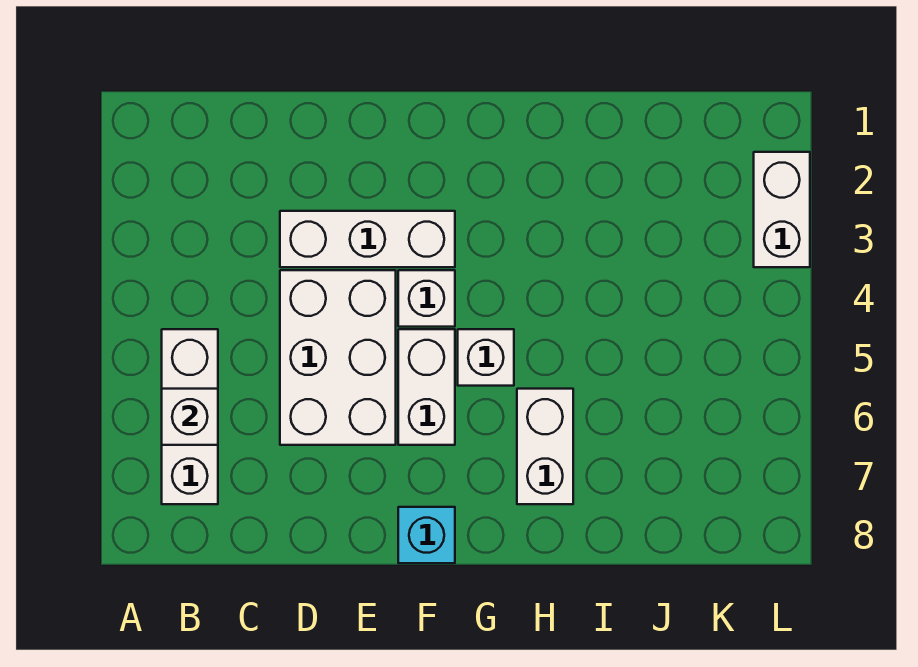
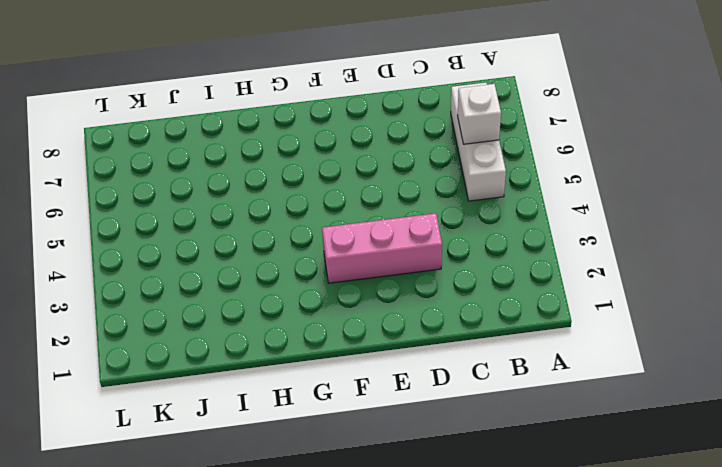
pink 1x3 brick [322,213,442,283] -> white 1x3 brick [280,211,455,267]
none -> white 2x3 brick [280,270,396,445]
none -> white 1x1 brick [398,270,455,327]

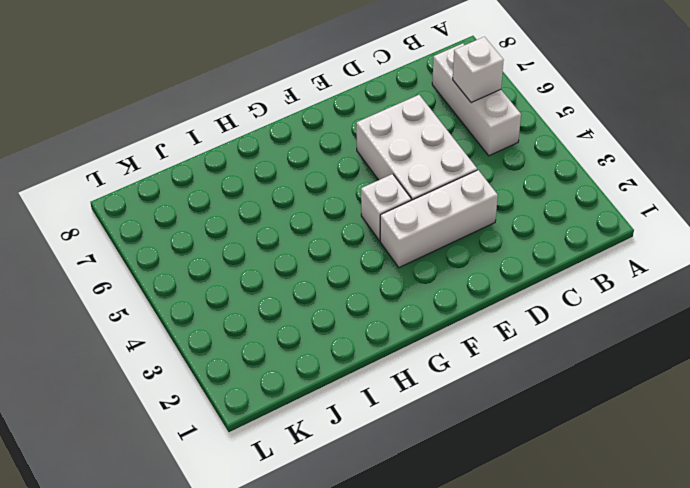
none -> white 1x2 brick [398,329,455,445]
none -> cyan 1x1 brick [398,507,455,563]

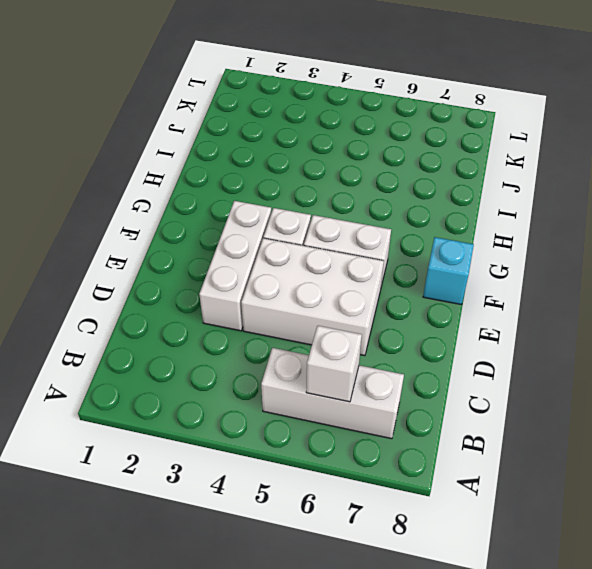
none -> white 1x1 brick [458,329,514,386]
none -> white 1x2 brick [517,389,573,504]

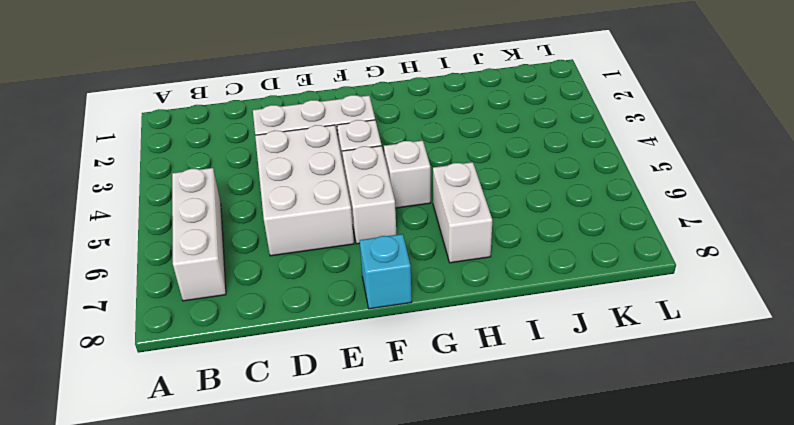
none -> white 1x2 brick [754,152,810,267]
none -> white 1x1 brick [162,389,218,445]

